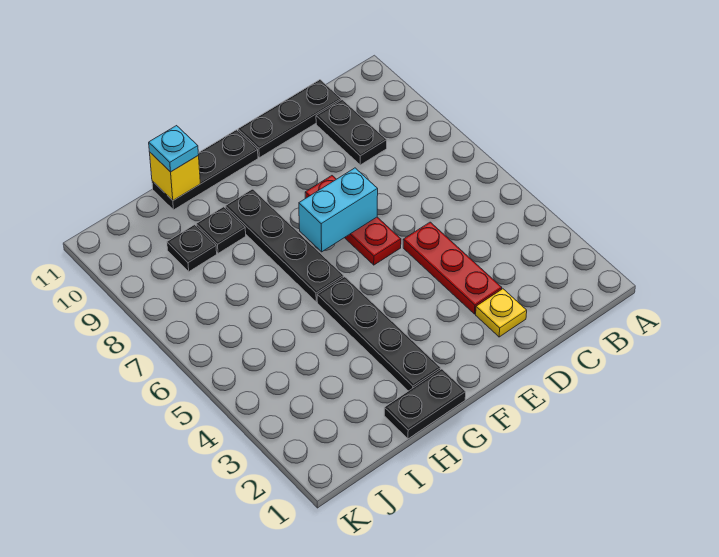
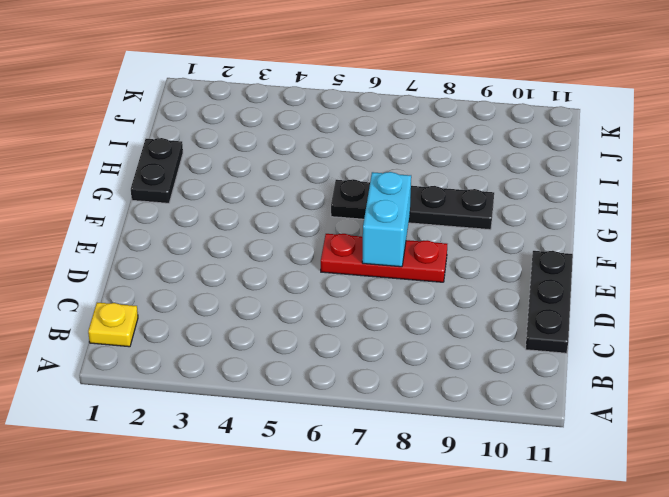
yellow 1x1 plate [88,303,138,347] -> yellow 1x1 plate moved to [476,289,527,337]
none -> black 1x2 plate [316,100,387,165]
none -> red 1x3 plate [403,222,502,314]
none -> black 1x3 plate [152,130,258,210]

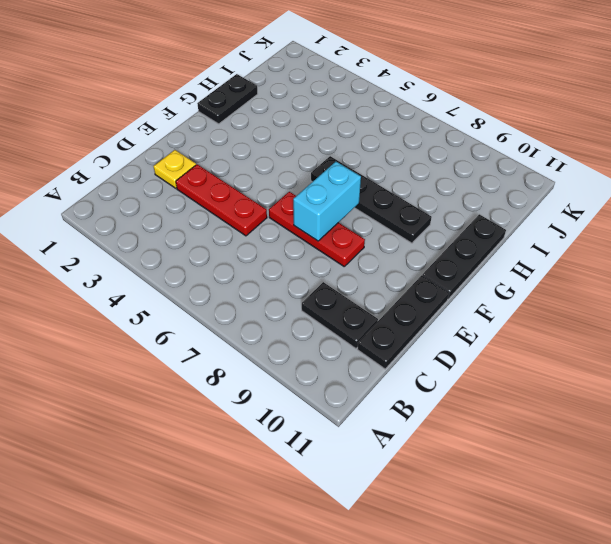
none -> black 1x4 plate [317,277,441,391]
none -> black 1x1 plate [196,207,246,253]
none -> black 1x1 plate [167,225,217,272]

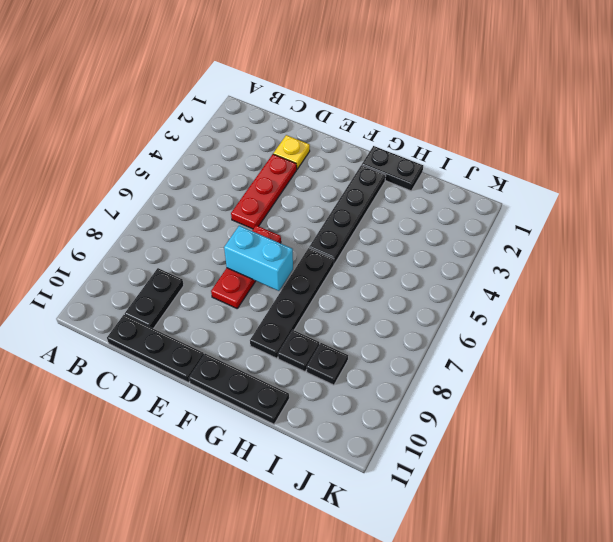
none -> yellow 1x1 brick [150,153,200,200]
none -> cyan 1x1 plate [149,126,198,172]

